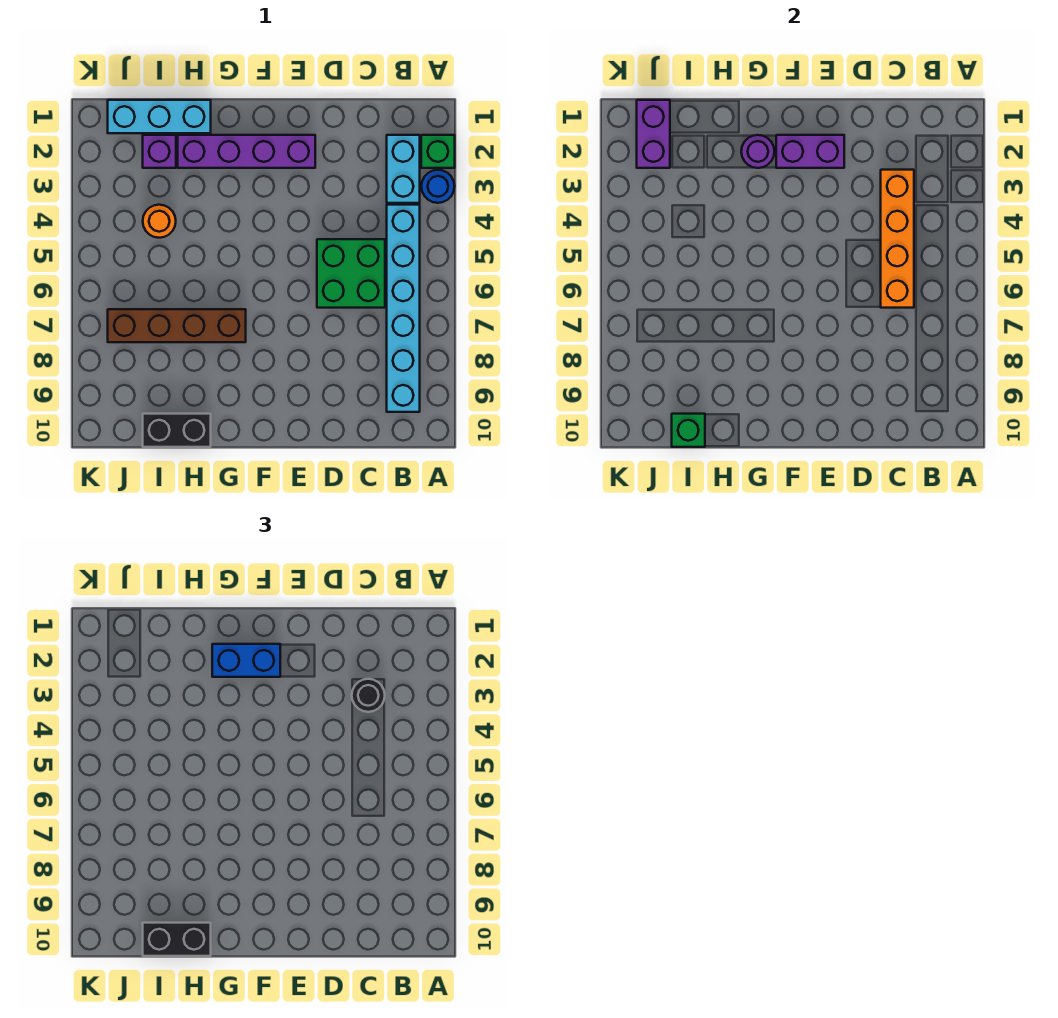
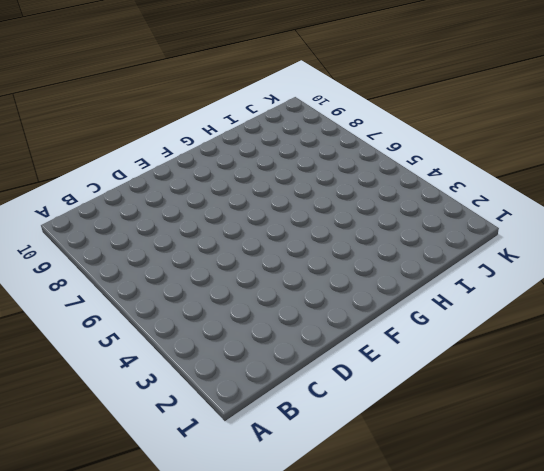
none -> green 1x1 brick [421,135,455,168]
none -> blue 1x1 round brick [421,170,455,203]
none -> cyan 1x2 brick [387,135,420,203]

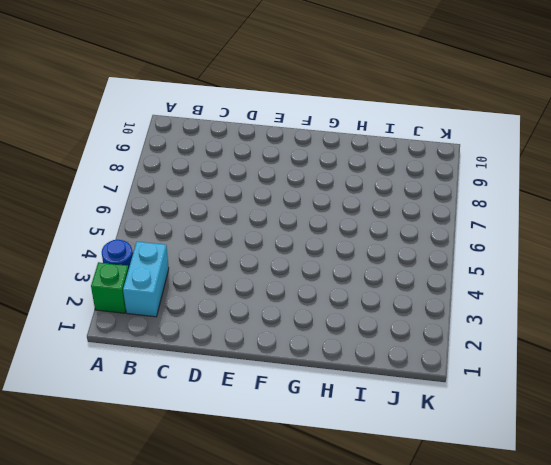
none -> cyan 1x6 brick [387,205,420,412]
none -> green 2x2 brick [317,239,385,308]
none -> purple 1x4 brick [178,135,315,168]

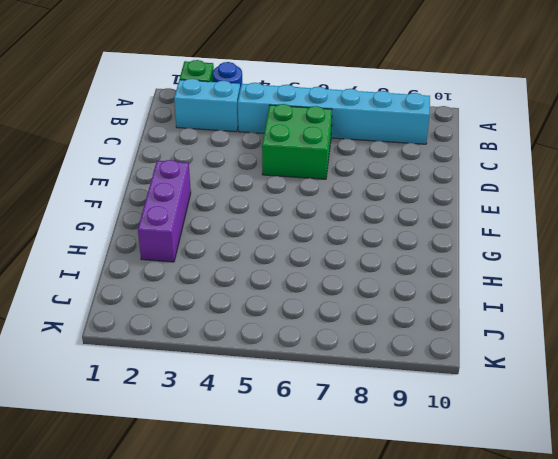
purple 1x3 brick [138,160,191,262] -> purple 1x4 brick [178,135,315,168]
none -> brown 1x4 brick [108,309,246,342]
none -> cyan 1x3 brick [108,100,211,133]
none -> black 1x2 brick [143,414,211,447]

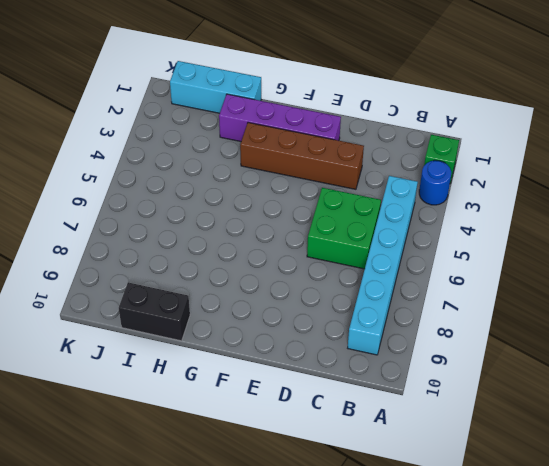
brown 1x4 brick [240,123,364,189] -> brown 1x4 brick moved to [108,309,246,342]
none -> cyan 1x2 brick [387,135,420,203]
none -> purple 1x1 brick [143,135,176,168]
none -> orange 1x1 round brick [143,205,176,238]

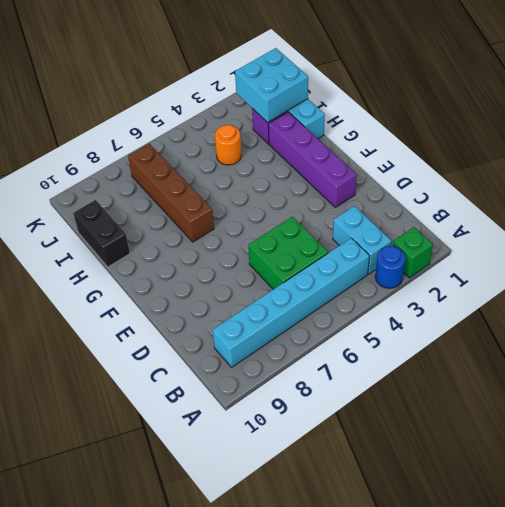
cyan 1x2 brick [333,206,392,274] -> cyan 1x2 brick turned to [387,135,420,203]
cyan 2x2 brick [235,48,308,123] -> purple 1x2 brick [637,100,670,168]
none -> orange 1x4 brick [881,170,914,308]
none -> purple 1x2 brick [776,135,844,168]
none -> purple 1x1 round brick [741,135,774,168]

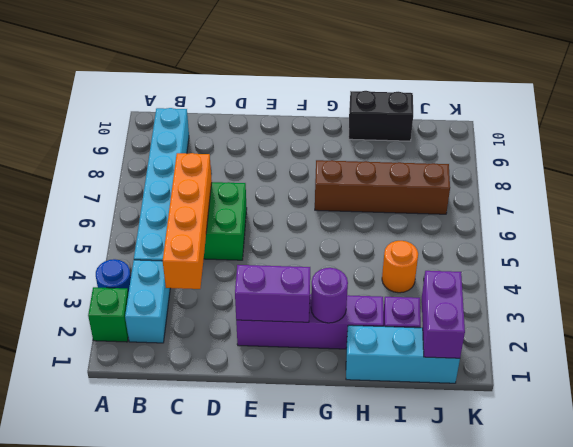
none -> green 1x1 brick [672,414,705,447]
none -> black 1x1 round brick [352,679,385,712]
none -> blue 1x2 brick [212,644,280,677]

